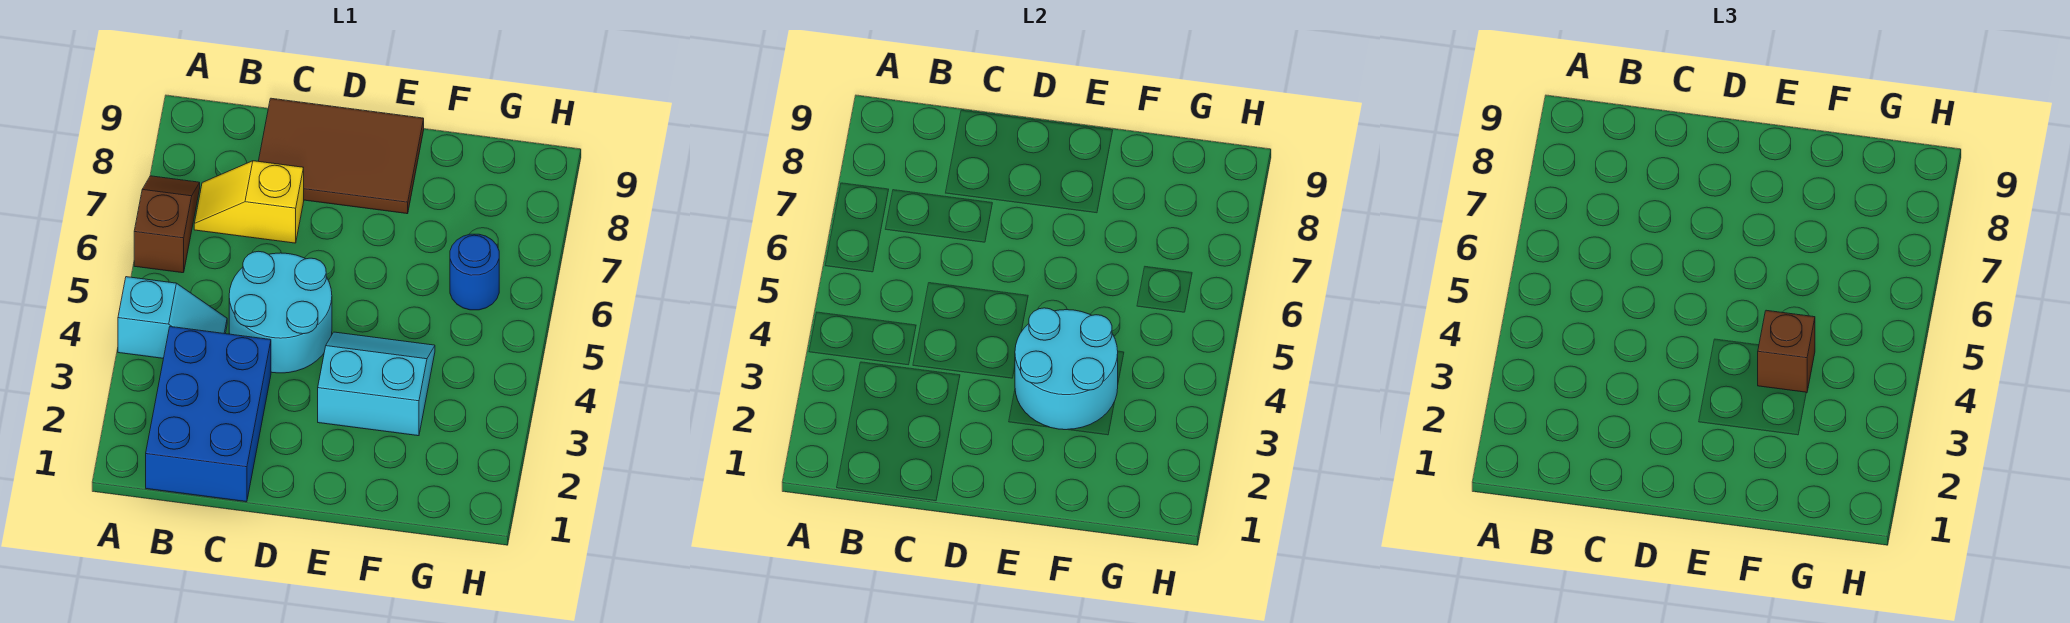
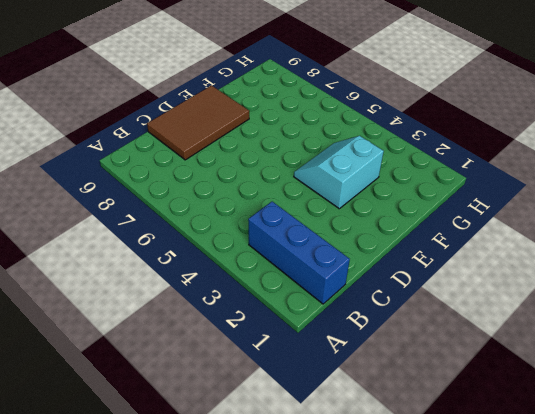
blue 1x3 brick [248,202,350,304] -> blue 2x3 brick [146,327,271,502]
none -> cyan 1x2 slope [118,277,227,358]
none -> brown 1x2 slope [134,176,200,273]

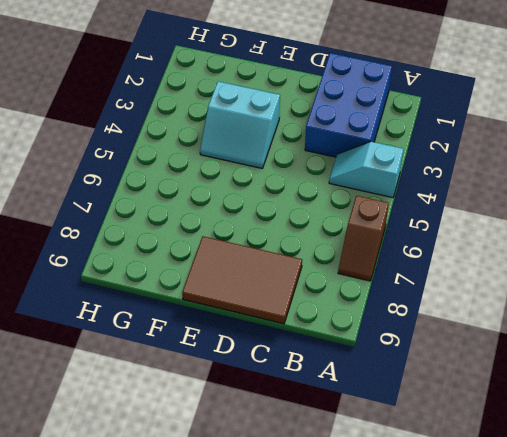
none -> yellow 1x2 slope [194,161,304,243]
none -> cyan 2x2 round brick [229,251,332,373]

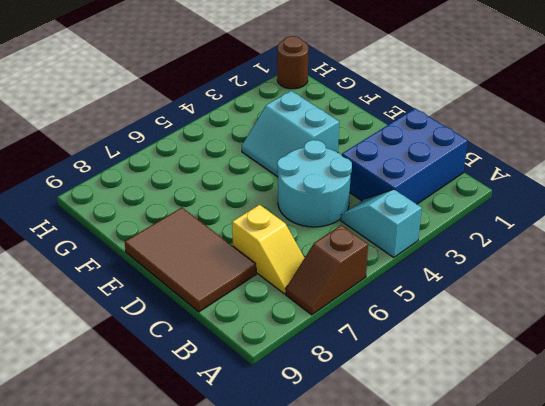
brown 1x1 round brick [277,36,309,89] -> none
none -> blue 1x1 round brick [450,234,499,310]
none -> cyan 2x2 round brick [1015,308,1118,430]

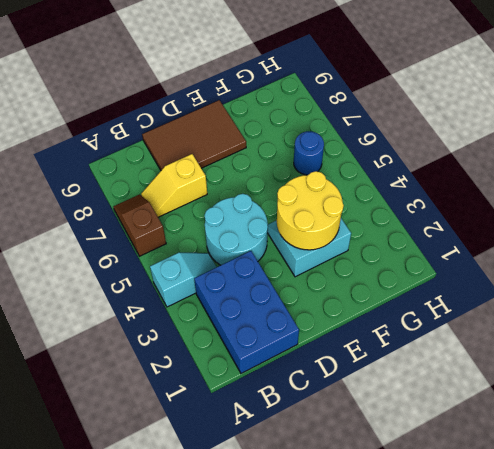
yellow 2x2 round brick [277,171,344,250] -> cyan 2x2 round brick [1015,308,1118,430]
none -> brown 1x1 brick [1758,310,1815,393]

